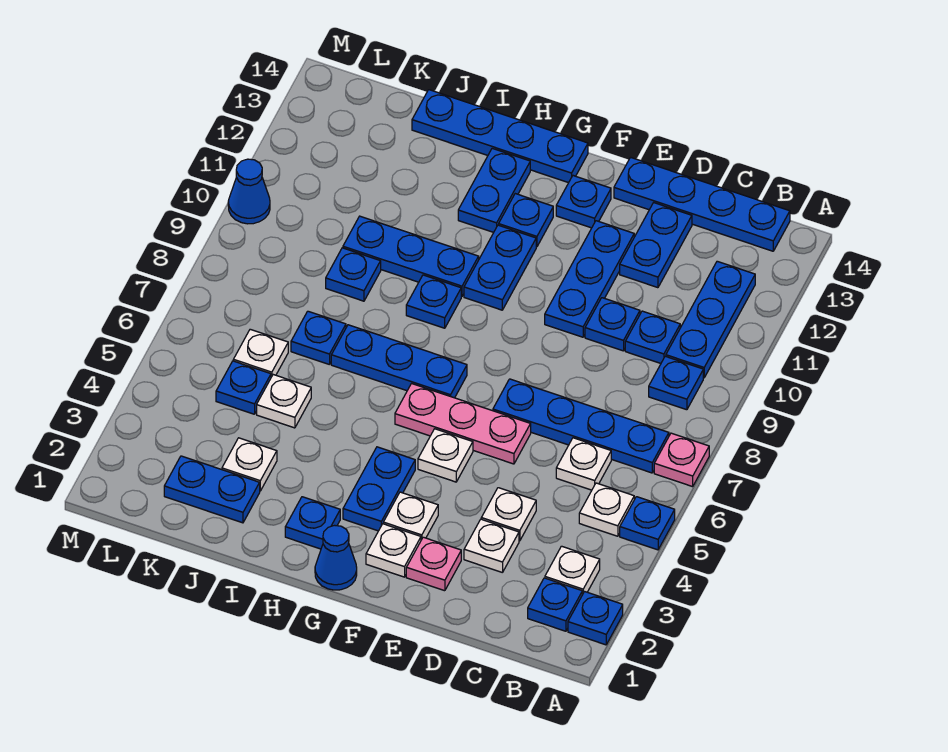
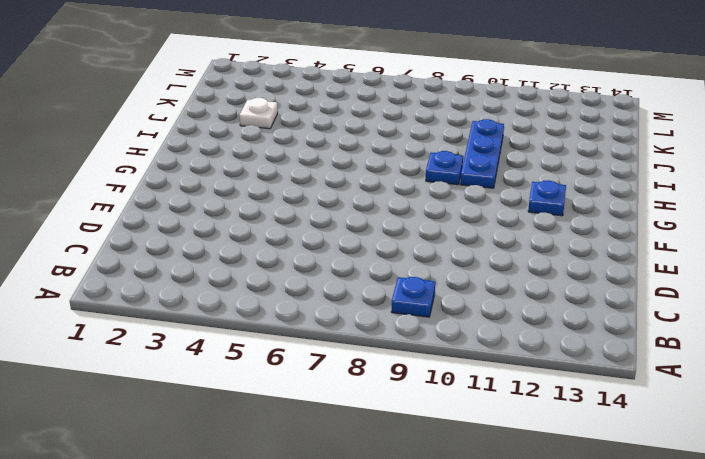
none -> blue 1x1 plate [568,592,623,645]
none -> blue 1x1 plate [620,497,675,550]
none -> pink 1x1 plate [654,433,709,487]
none -> blue 1x1 plate [528,578,582,631]

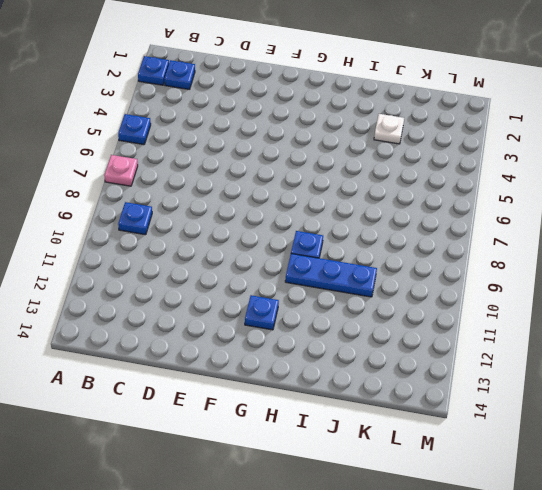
none -> white 1x1 plate [545,546,600,595]
none -> white 1x1 plate [579,483,634,536]
none -> blue 1x4 plate [493,379,669,473]
none -> blue 1x3 plate [666,261,755,378]

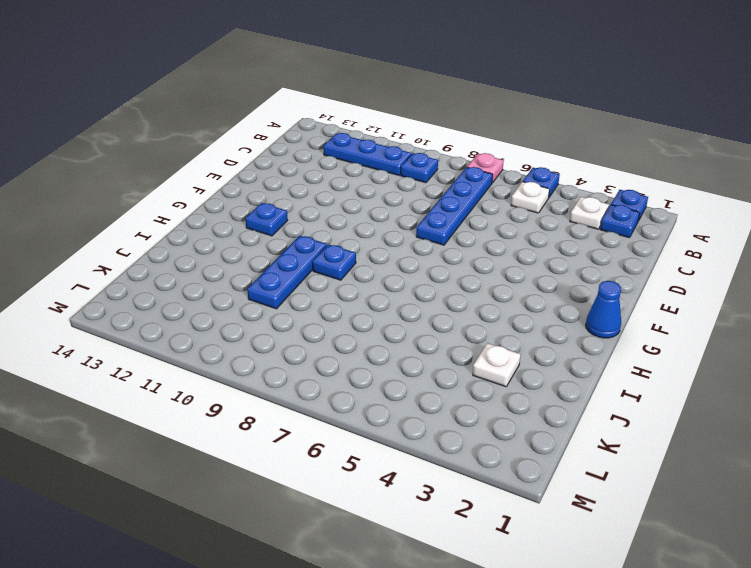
none -> blue 1x4 plate [614,157,790,251]
none -> white 1x1 plate [556,438,611,490]
none -> blue 1x1 plate [625,311,680,363]
none -> white 1x1 plate [464,519,519,573]

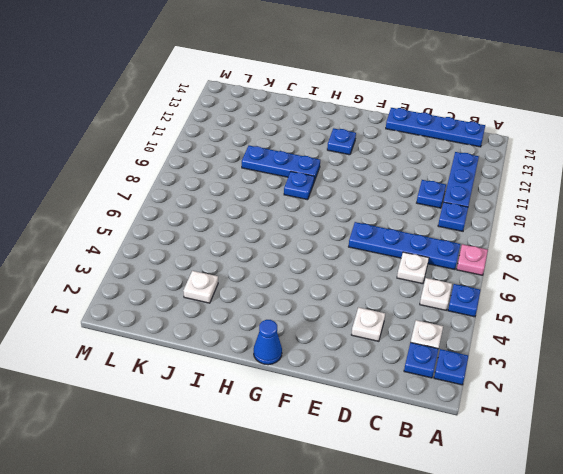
none -> white 1x1 plate [481,488,536,541]
none -> blue 1x1 plate [585,298,640,351]
none -> blue 1x2 plate [620,203,692,288]
none -> pink 1x1 plate [406,537,461,591]

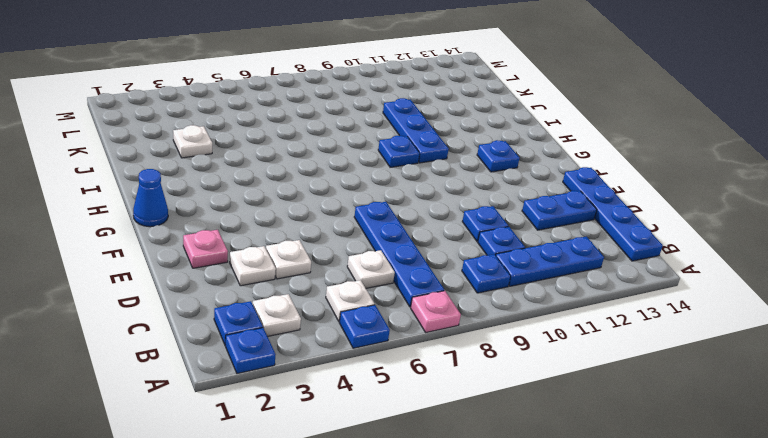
none -> pink 1x3 plate [395,384,531,464]
none -> blue 1x3 plate [545,221,634,337]
none -> white 1x1 plate [366,524,421,577]
none -> white 1x1 plate [383,492,438,540]

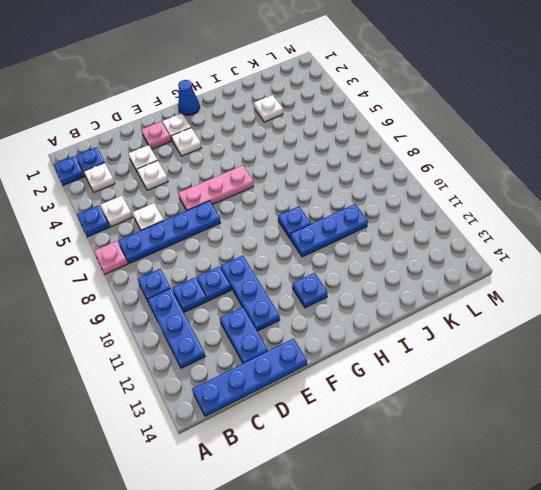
none -> white 1x1 plate [418,429,473,482]
none -> blue 1x1 plate [556,176,611,228]
none -> blue 1x2 plate [343,447,415,531]
none -> blue 1x3 plate [331,325,467,398]

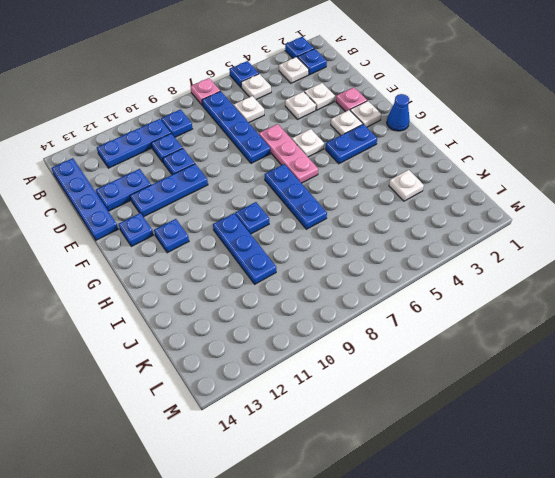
none -> blue 1x2 plate [464,225,536,310]
none -> blue 1x4 plate [412,90,588,183]
none -> blue 1x1 plate [285,497,340,549]
none -> blue 1x2 plate [458,148,530,232]

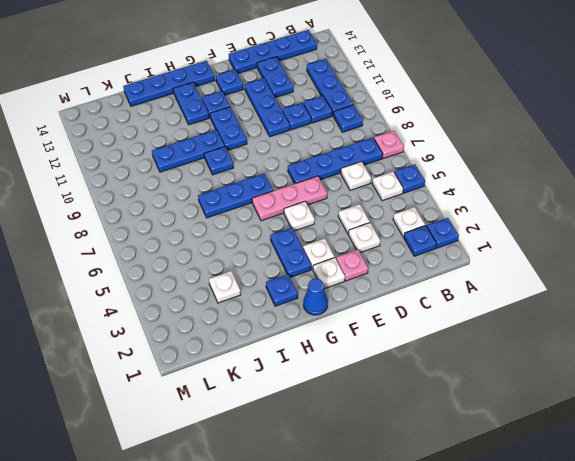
none -> blue 1x2 plate [164,456,260,523]
none -> white 1x1 plate [257,375,311,428]
none -> blue 1x1 plate [291,311,346,364]
none -> blue 1x1 plate [326,248,381,301]

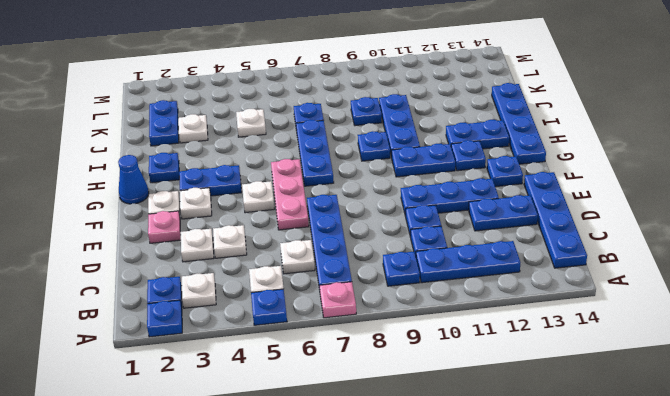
none -> blue 1x1 plate [216,361,271,414]
none -> white 1x1 plate [233,329,288,377]
none -> blue 1x1 cone [228,159,270,224]

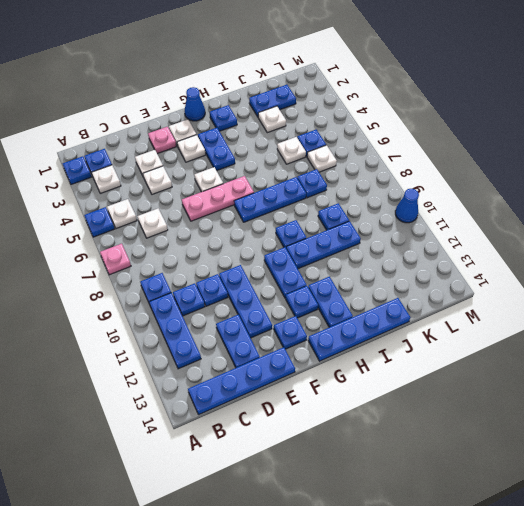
none -> blue 1x4 plate [493,379,669,473]

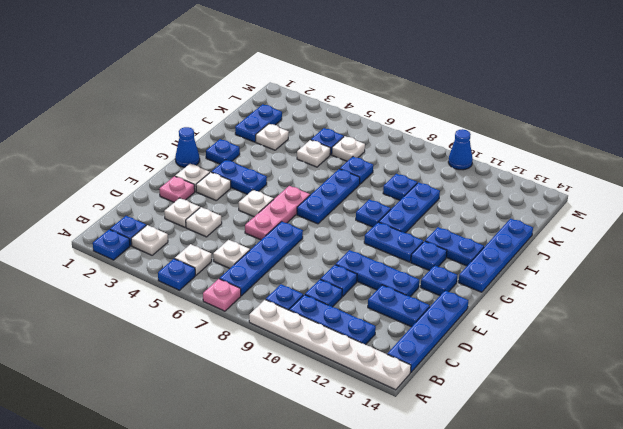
white 1x6 plate [249,300,411,390] -> none

